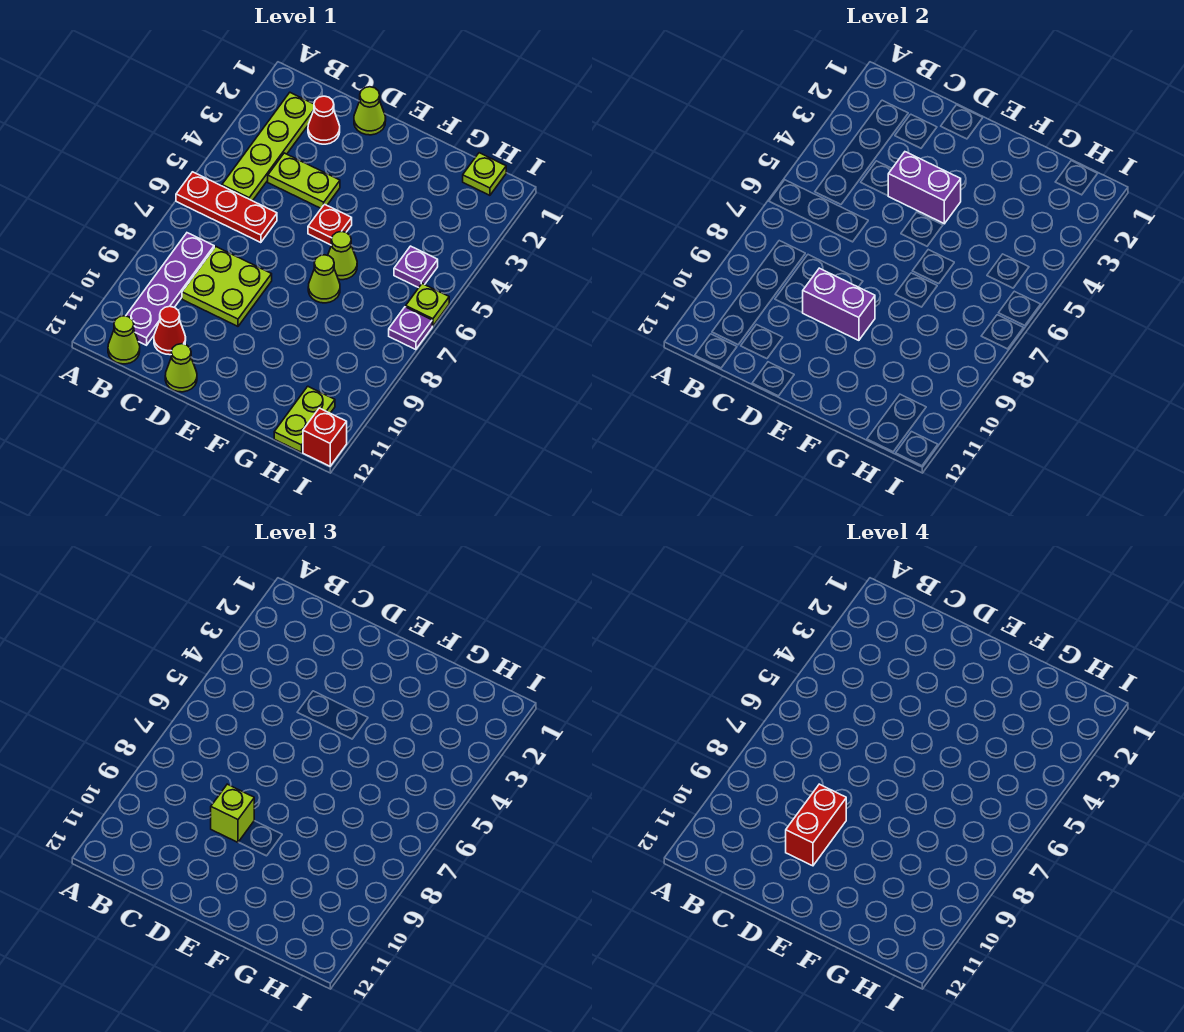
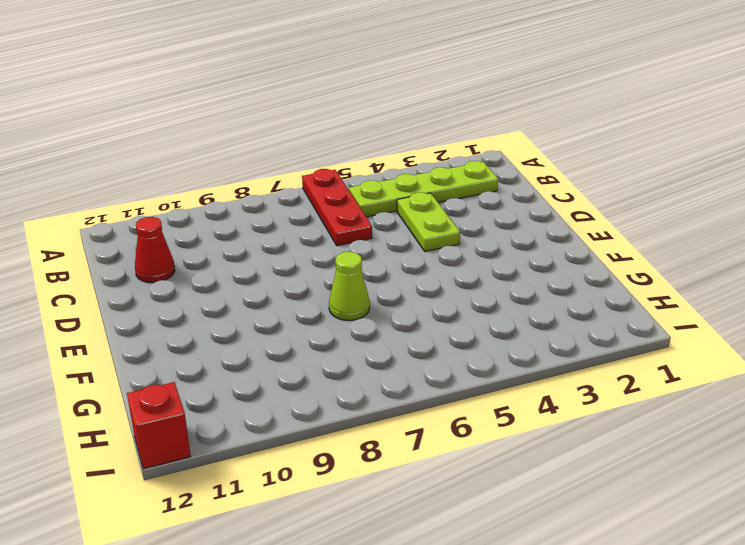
none -> purple 1x4 plate [126,233,214,345]
none -> lime 1x1 cone [108,316,140,364]
none -> red 1x1 cone [308,96,340,144]

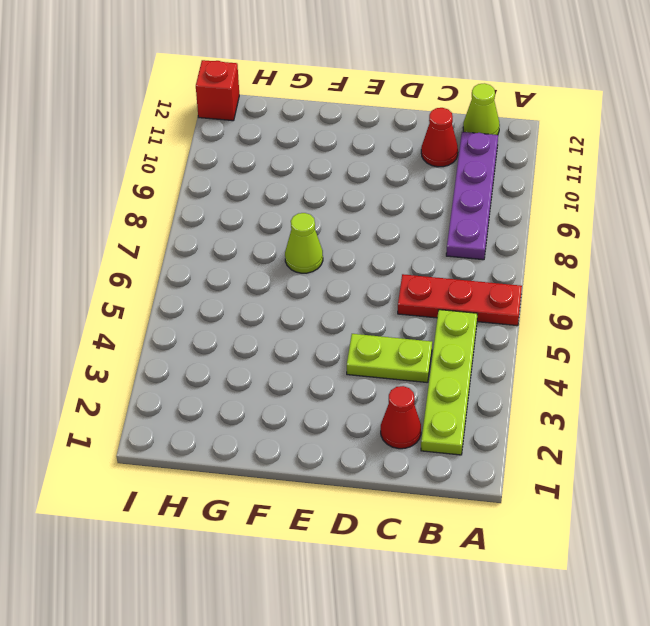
none -> lime 2x2 plate [182,247,272,326]
none -> lime 1x1 cone [354,87,386,135]
none -> lime 1x1 cone [165,344,197,392]

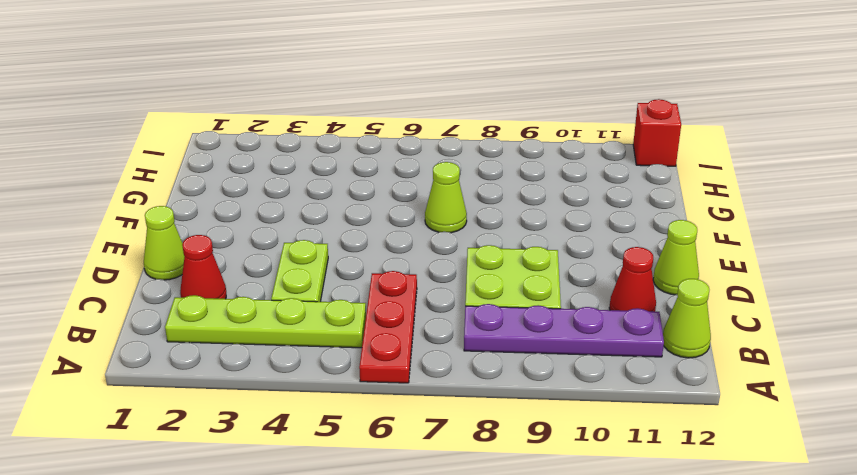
none -> red 1x1 plate [308,204,352,245]
none -> lime 1x1 cone [328,231,357,280]
none -> lime 1x1 plate [463,153,506,195]

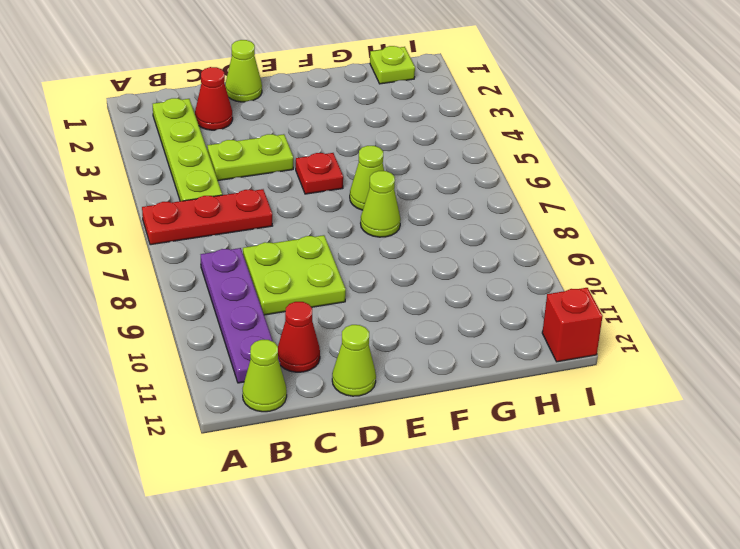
none -> purple 1x1 plate [394,246,438,288]
none -> lime 1x2 plate [274,386,335,452]
none -> lime 1x1 plate [406,284,449,326]

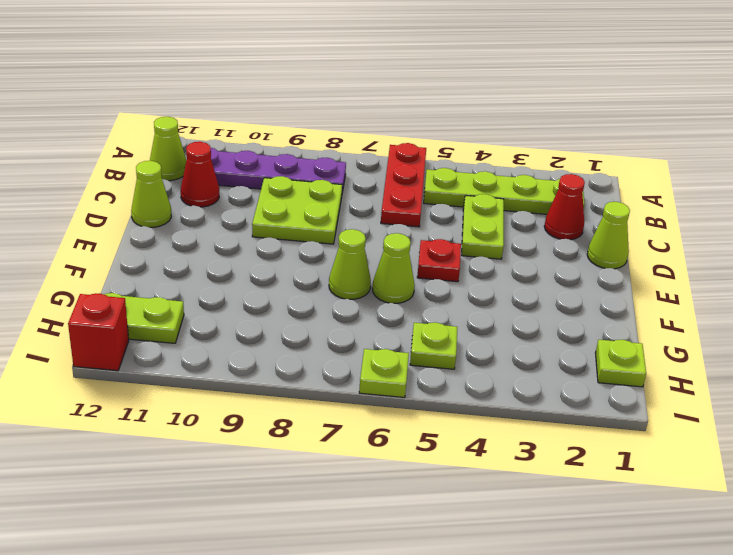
lime 1x1 plate [410,322,457,369] -> purple 1x1 plate [394,246,438,288]
none -> purple 1x1 plate [389,307,432,350]
none -> purple 1x2 brick [888,152,961,224]
none -> purple 1x2 brick [803,268,875,340]

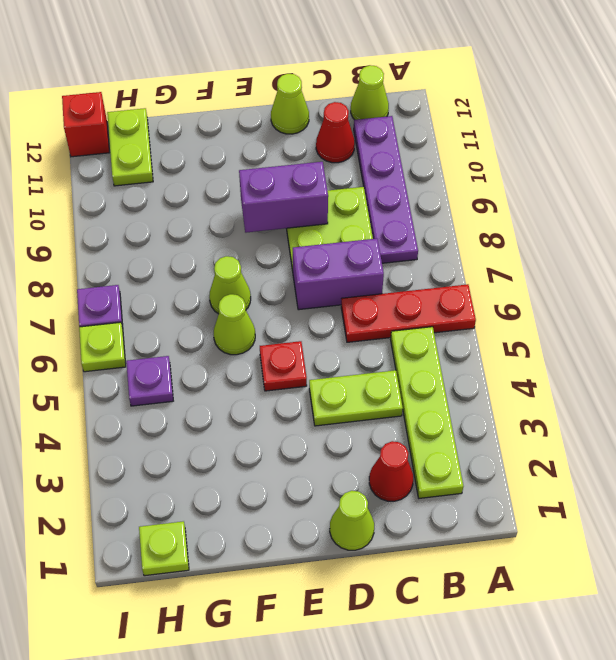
purple 1x2 brick [293,239,384,310] -> purple 1x2 brick moved to [888,152,961,224]
none -> lime 1x1 brick [211,784,254,842]
none -> red 1x2 brick [786,784,846,866]

